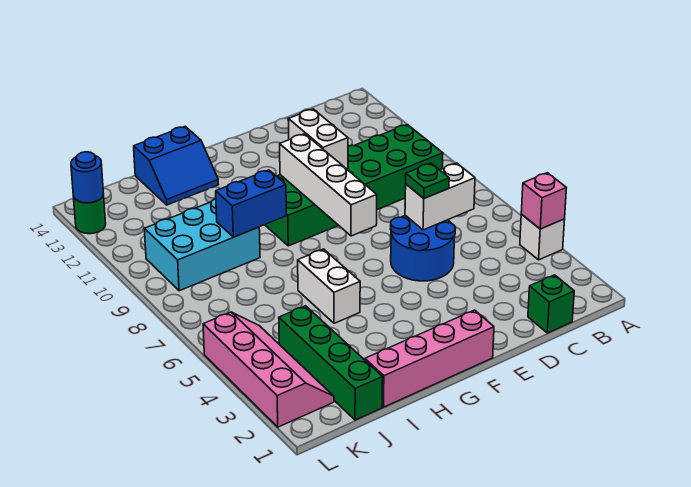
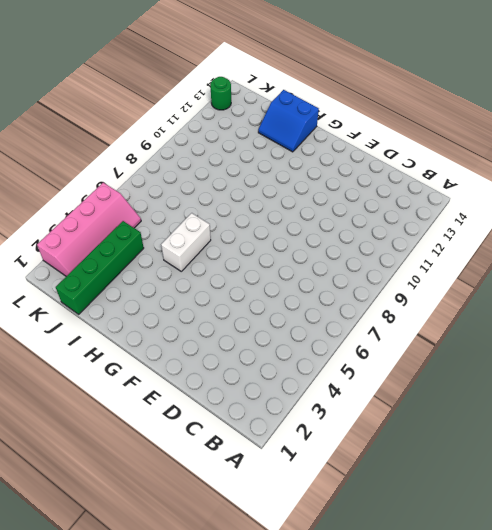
none -> white 1x1 brick [520,215,565,260]
none -> green 2x6 brick [265,125,443,246]
none -> green 1x1 brick [528,275,574,333]

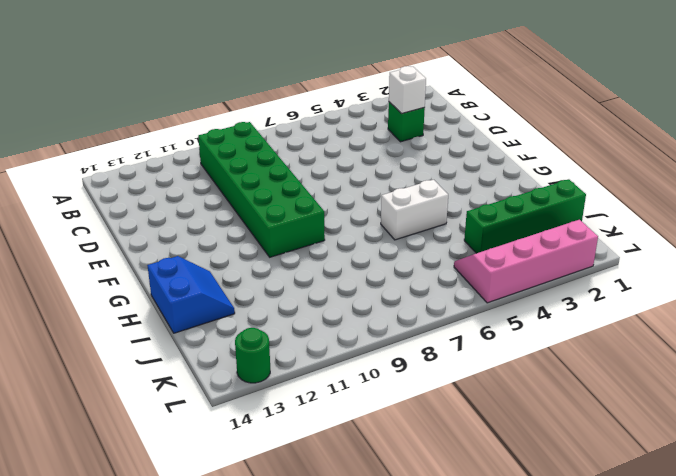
green 1x1 brick [388,102,425,142] -> green 1x1 brick moved to [528,275,574,333]
white 1x1 brick [389,66,426,114] -> white 1x1 brick moved to [520,215,565,260]
none -> blue 2x2 round brick [391,215,456,281]
none -> pink 1x4 brick [365,310,494,407]
none -> cyan 2x3 brick [144,199,260,291]

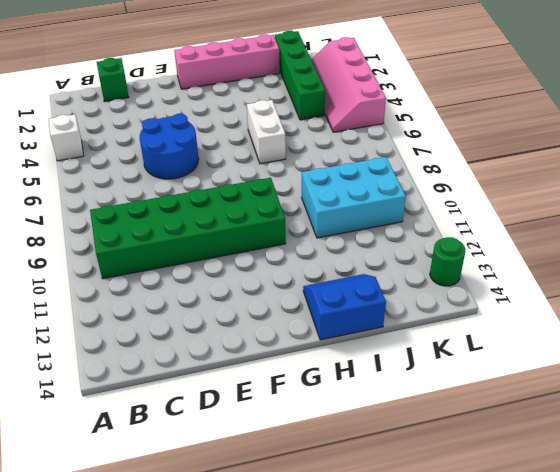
none -> pink 1x1 brick [521,173,566,229]
none -> white 1x2 brick [405,163,475,230]
none -> white 1x2 brick [288,109,348,169]

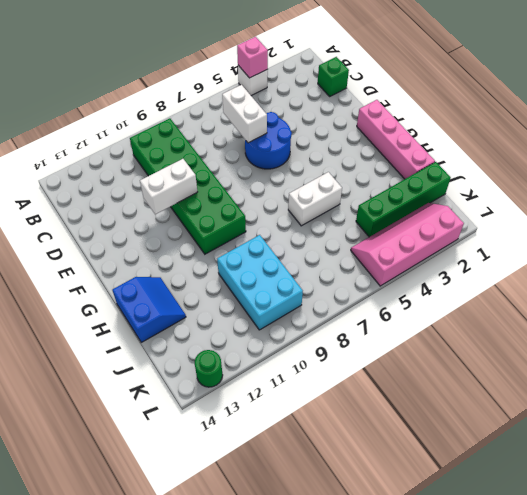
none -> white 1x4 brick [280,134,377,236]
none -> blue 1x2 brick [216,170,286,237]
none -> blue 1x1 round brick [71,152,104,203]

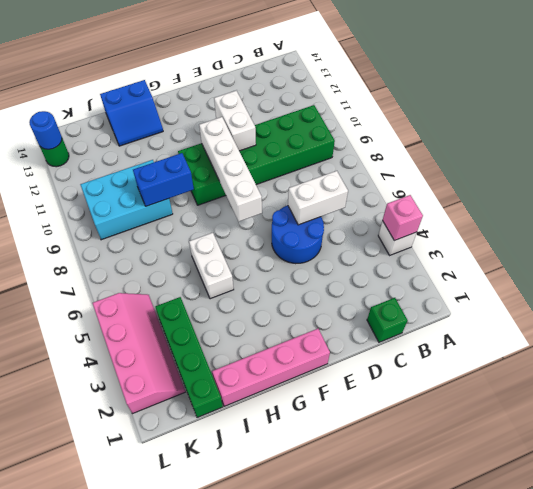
none -> green 1x1 plate [406,163,449,198]

